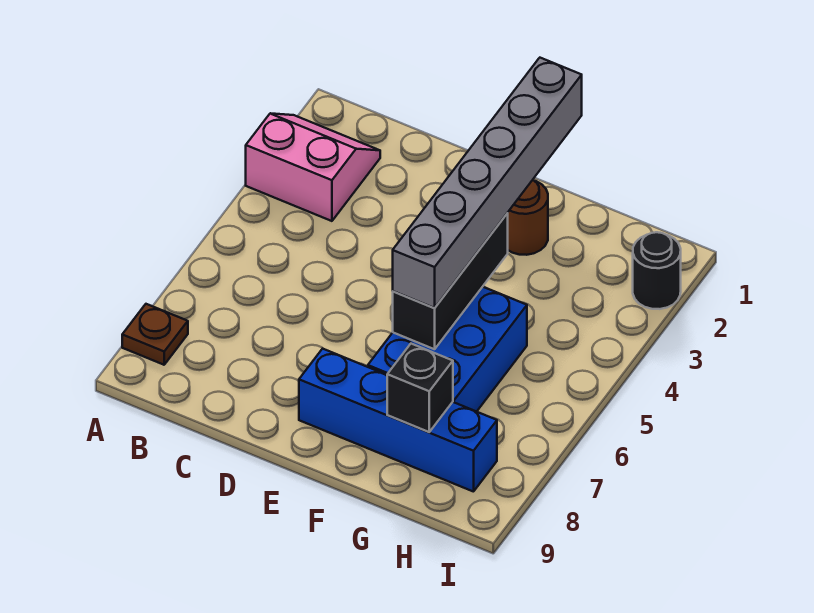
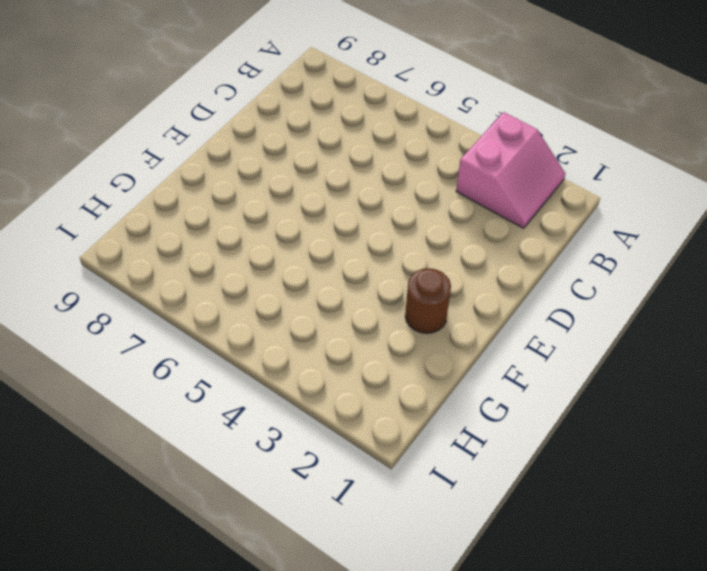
none -> brown 1x1 plate [122,304,188,365]
none -> blue 1x4 brick [299,349,497,492]

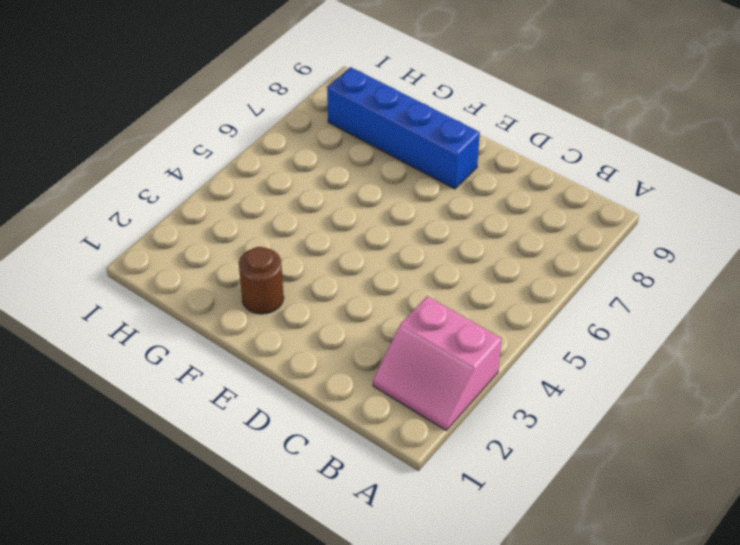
none -> brown 1x1 plate [122,304,188,365]
none -> blue 2x3 brick [368,287,527,412]

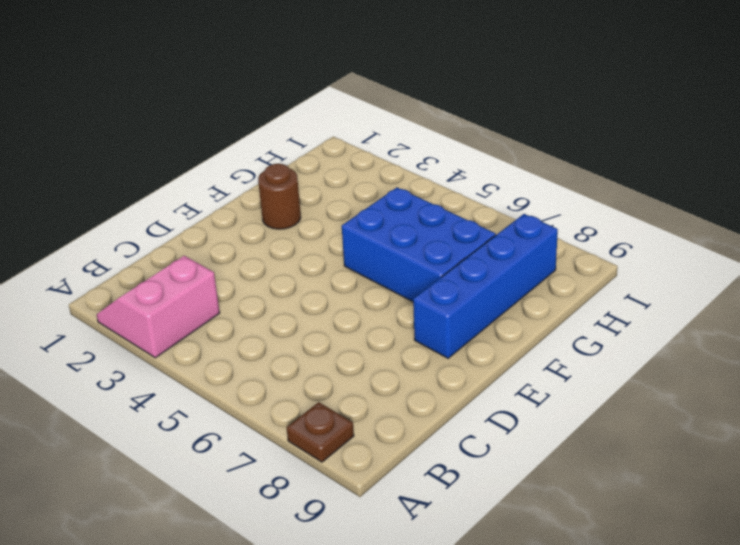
none -> black 1x1 round brick [633,232,681,309]
none -> black 1x3 brick [393,213,508,349]

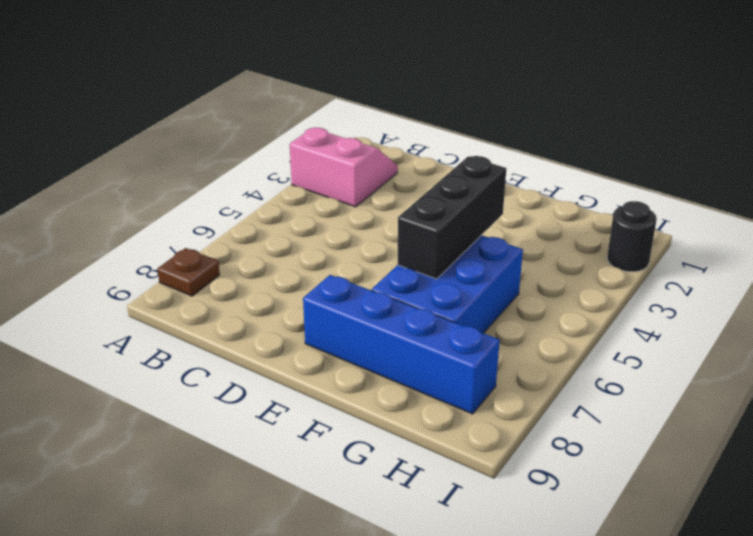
none -> brown 1x1 round brick [508,180,548,255]
none -> black 1x1 brick [387,343,453,432]

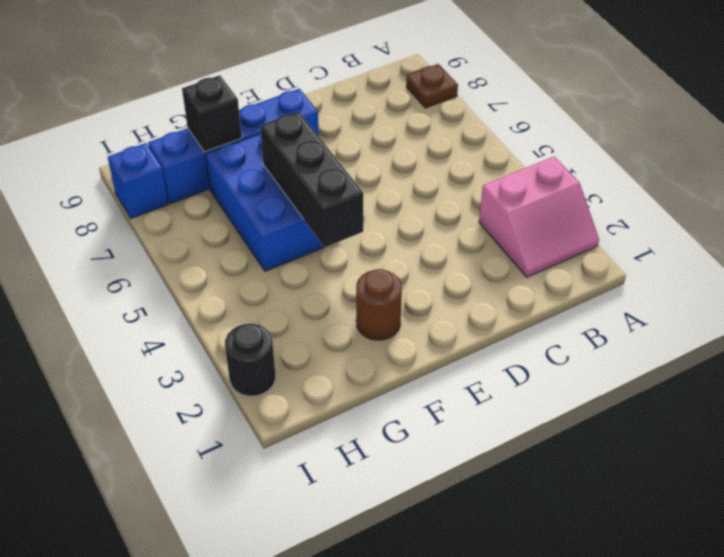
blue 1x1 brick [108,143,168,218] -> none
none -> grey 1x6 brick [393,58,582,308]

